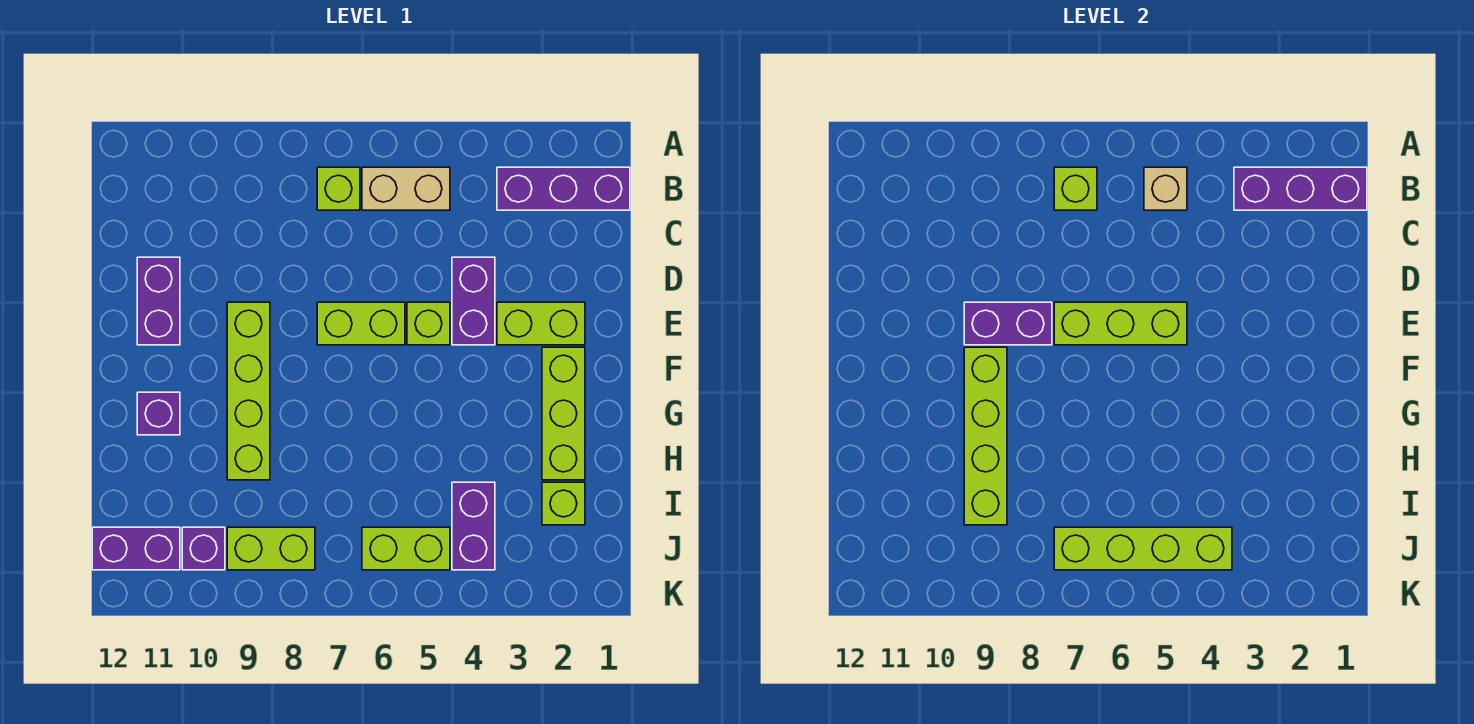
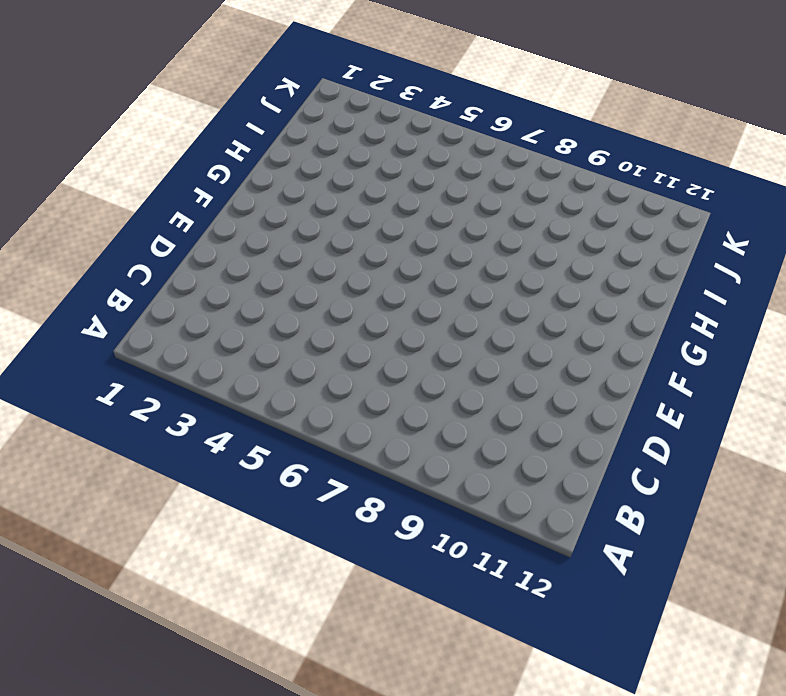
none -> purple 1x3 brick [497,167,630,210]
none -> tan 1x2 brick [362,167,450,210]
none -> lime 1x1 brick [317,167,360,210]

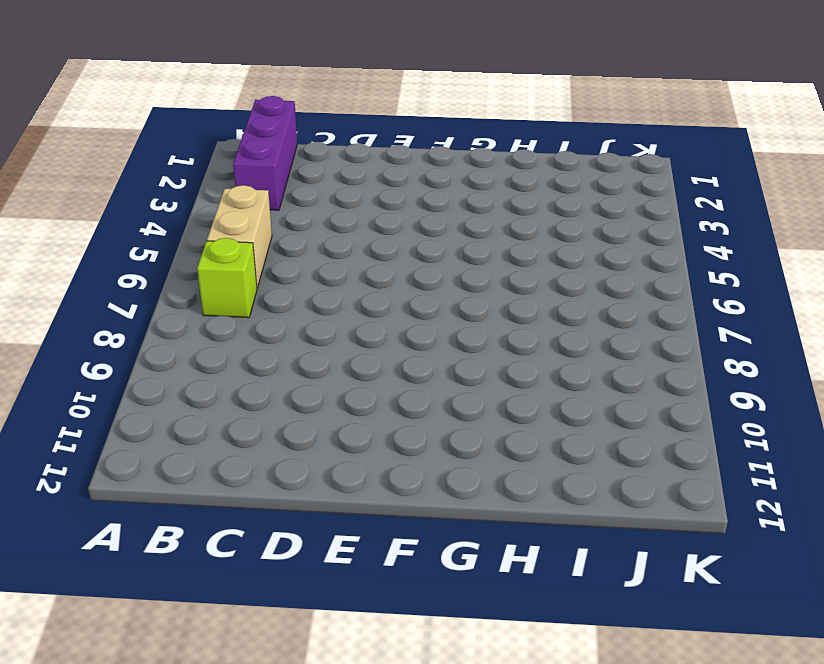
none -> purple 1x2 brick [452,257,495,345]
none -> purple 1x2 brick [137,257,180,345]
none -> lime 1x2 brick [497,302,585,345]

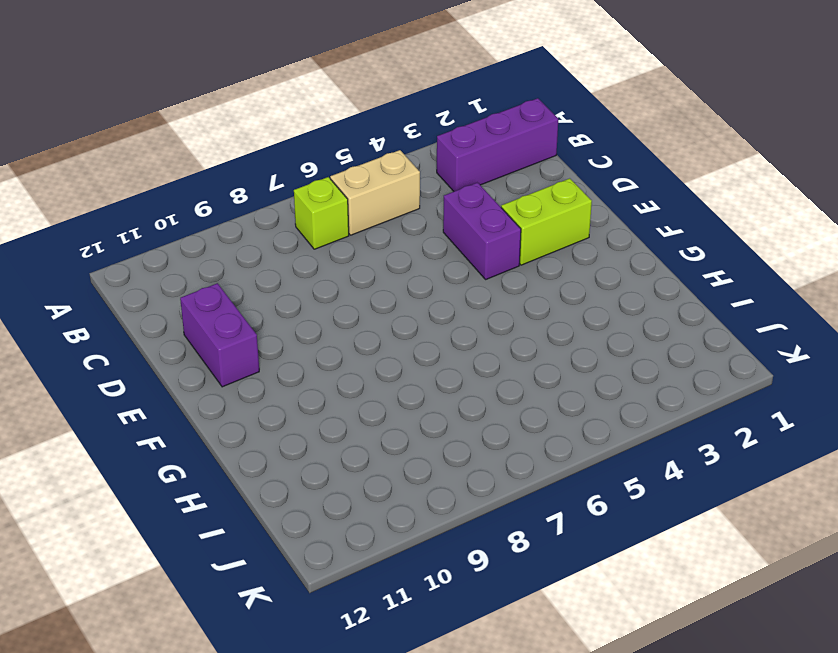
none -> lime 1x1 brick [407,302,450,345]
none -> lime 1x2 brick [317,302,405,345]
none -> lime 1x4 brick [227,302,270,480]

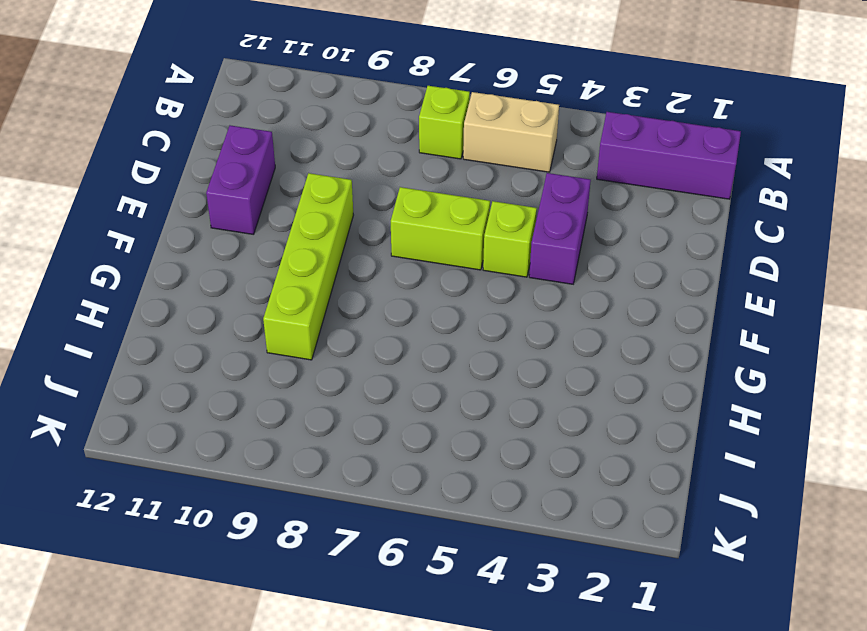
none -> lime 1x2 brick [497,302,585,345]
none -> lime 1x3 brick [542,347,585,480]
none -> purple 1x1 brick [137,392,180,435]

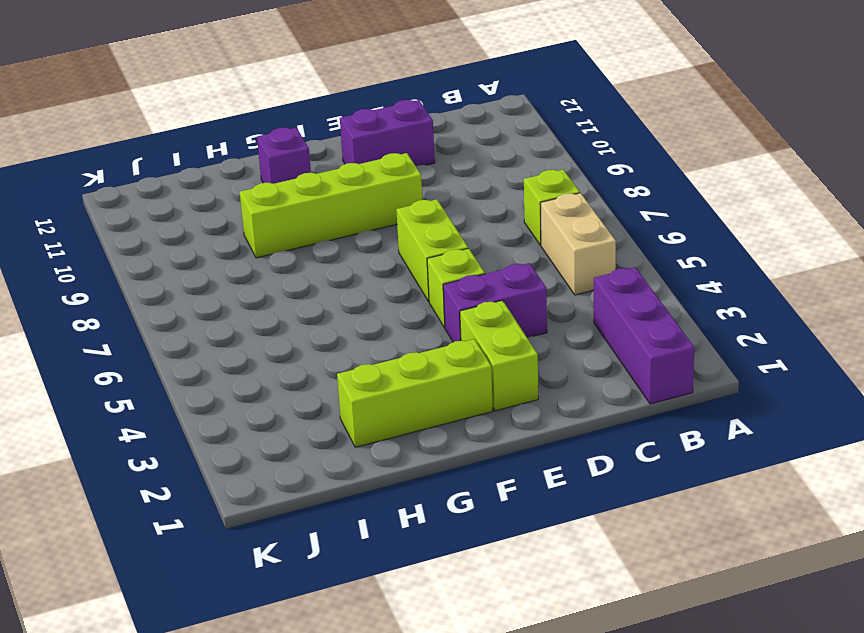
none -> lime 1x1 brick [542,482,585,525]
none -> purple 1x2 brick [452,482,495,570]
none -> lime 1x2 brick [362,527,450,570]

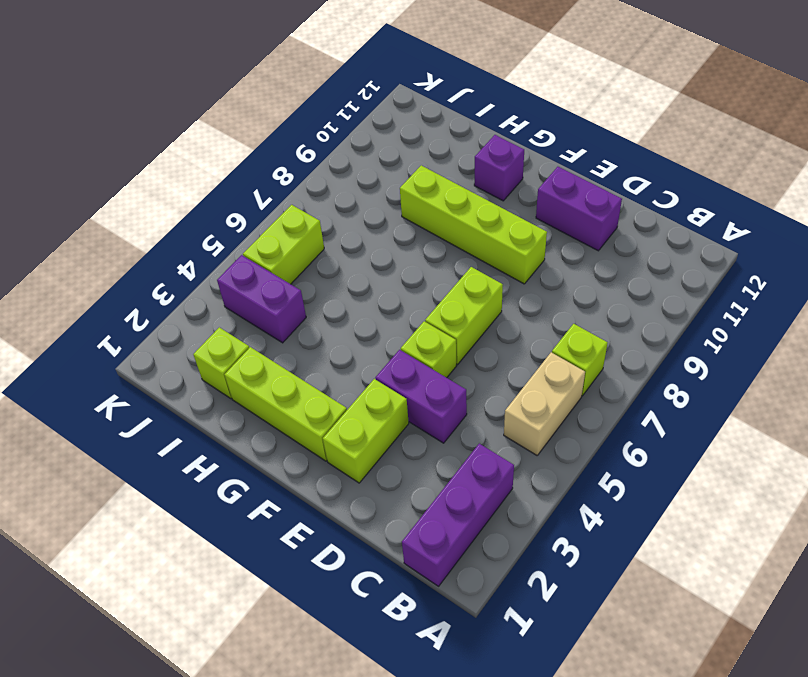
none -> lime 1x2 brick [227,527,315,570]
none -> purple 1x1 brick [182,527,225,570]
none -> purple 1x2 brick [92,527,180,570]

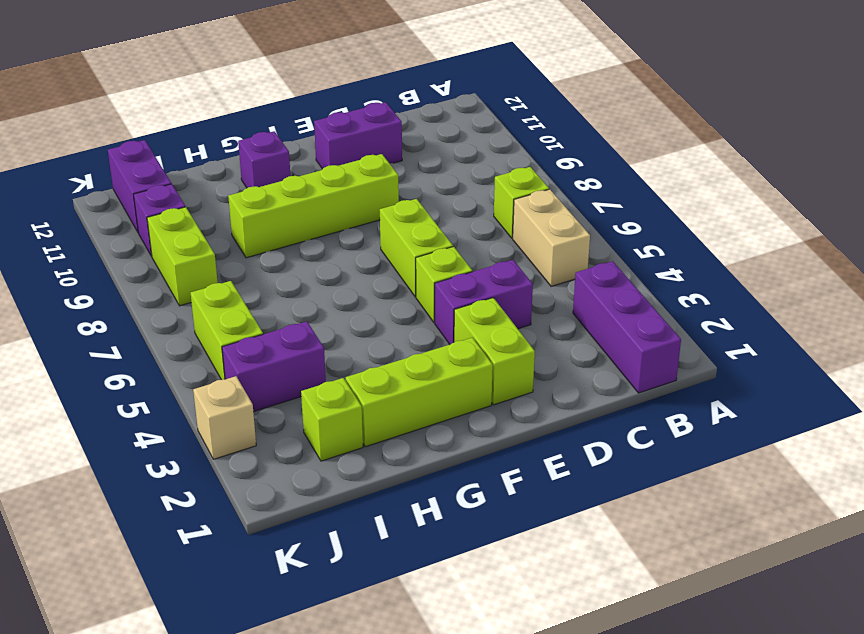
tan 1x1 brick [193,376,256,459] -> tan 1x1 brick moved to [1144,167,1187,210]
none -> purple 1x3 brick [1234,167,1367,210]
none -> lime 1x1 brick [1054,167,1097,210]
none -> lime 1x3 brick [1054,302,1187,345]

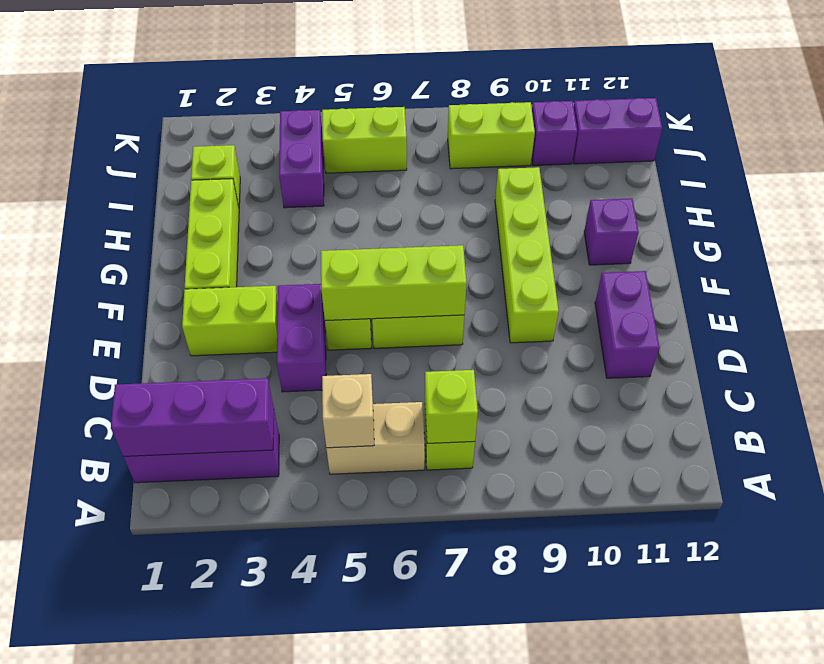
none -> purple 1x2 brick [964,302,1052,345]
none -> lime 1x4 brick [964,347,1007,525]
none -> lime 1x4 brick [1054,527,1232,570]

